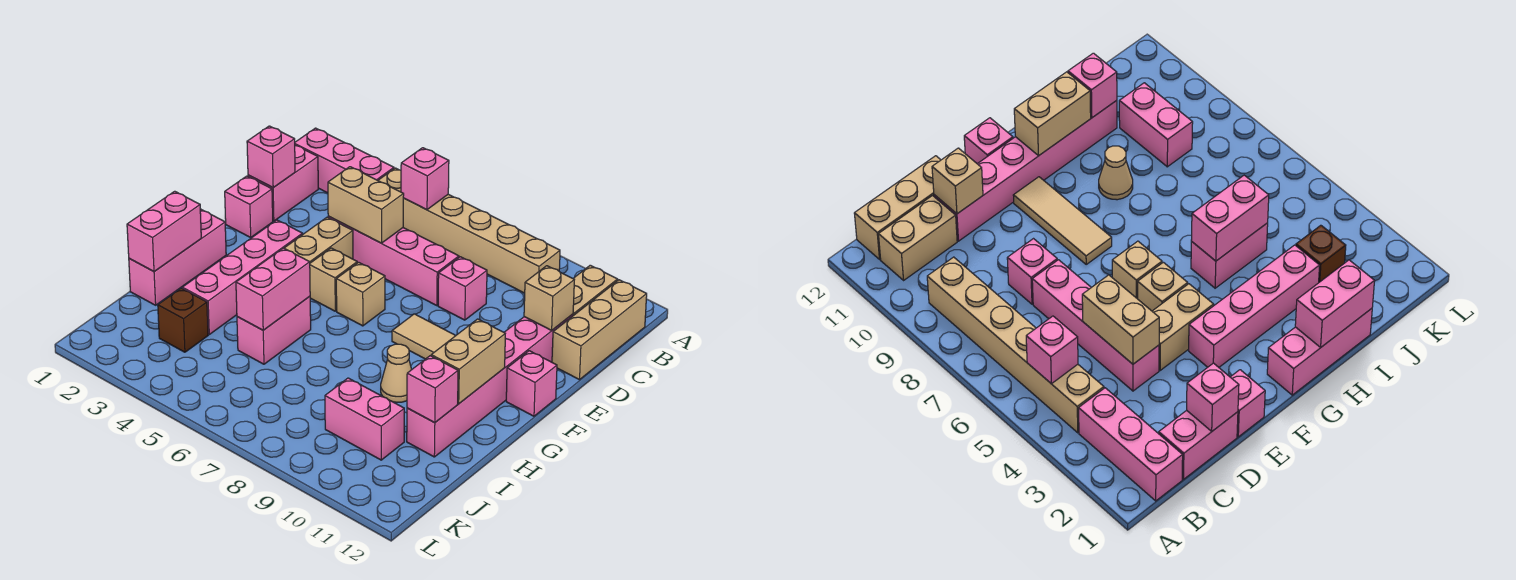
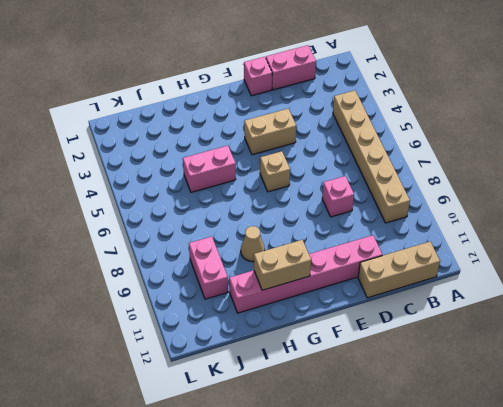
none -> pink 1x3 brick [295,128,394,193]
none -> tan 1x2 brick [573,265,618,316]
none -> pink 1x4 brick [328,216,459,305]

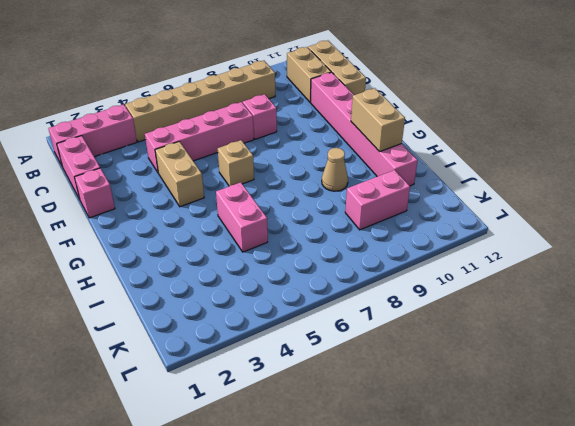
none -> pink 1x4 brick [182,220,303,334]
none -> tan 1x1 brick [310,248,357,311]
none -> tan 1x3 tile [392,314,456,359]

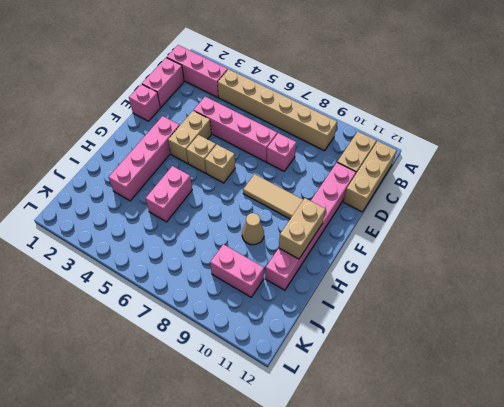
none -> pink 1x1 brick [506,351,557,416]
none -> pink 1x3 brick [129,209,226,305]
none -> brown 1x1 brick [158,288,208,352]

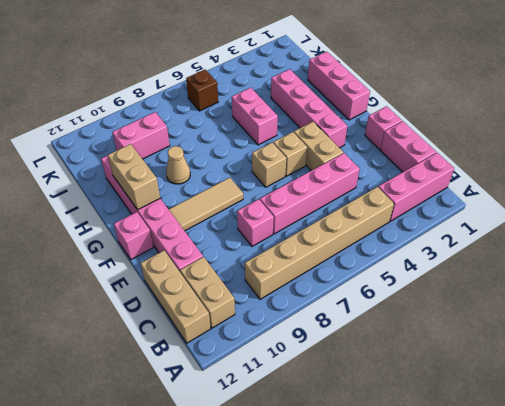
brown 1x1 brick [186,70,218,111] -> brown 1x1 brick moved to [158,288,208,352]
none -> pink 1x1 brick [401,148,449,210]
none -> pink 1x1 brick [247,126,295,188]
none -> tan 1x2 brick [328,167,404,243]

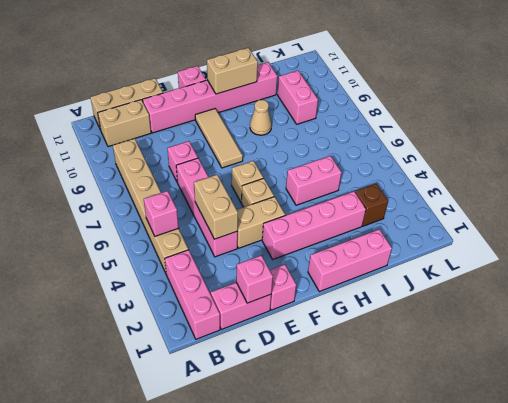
none -> tan 1x1 brick [524,266,574,330]
none -> pink 1x2 brick [127,191,201,272]
none -> pink 1x2 brick [236,248,310,330]

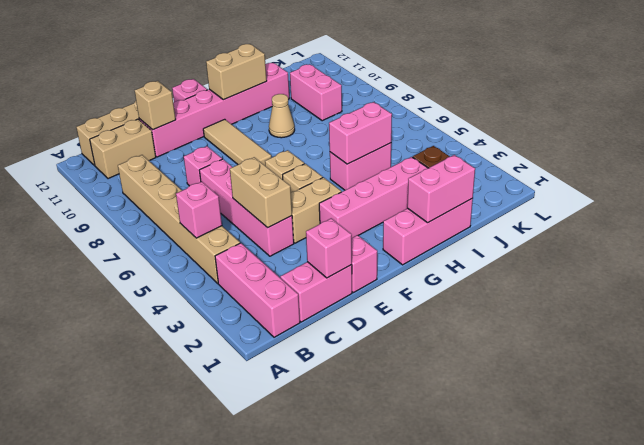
none -> pink 1x1 brick [407,356,458,423]

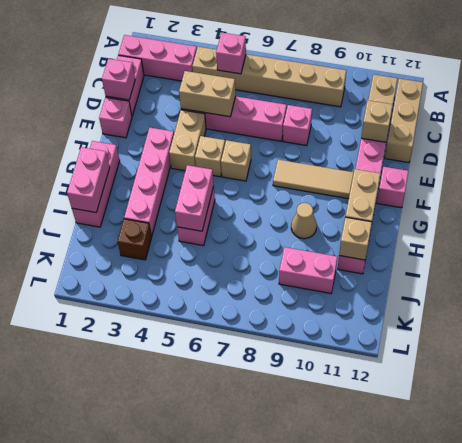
tan 1x1 brick [339,217,372,260] -> pink 1x1 brick [407,356,458,423]

